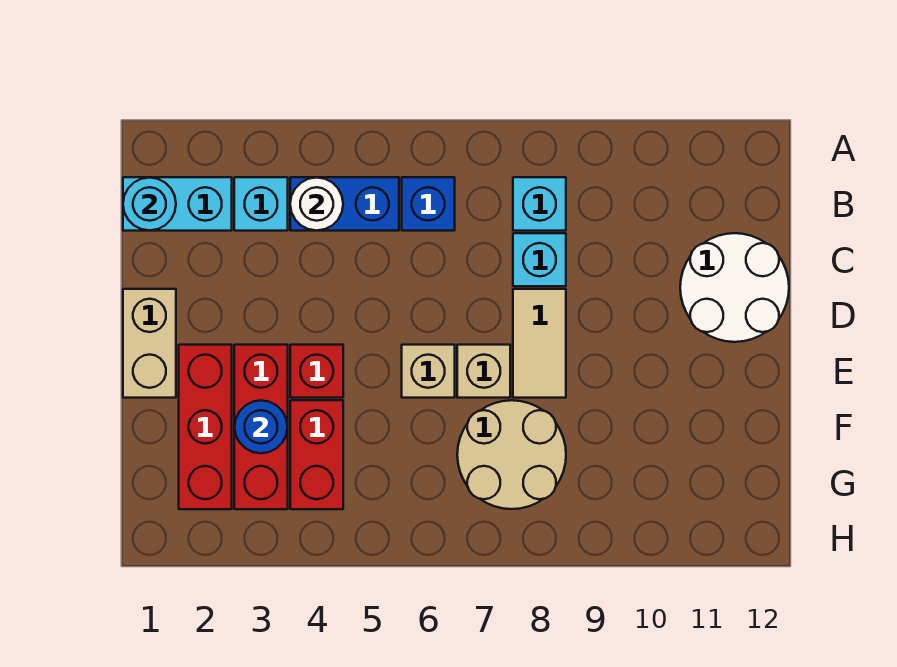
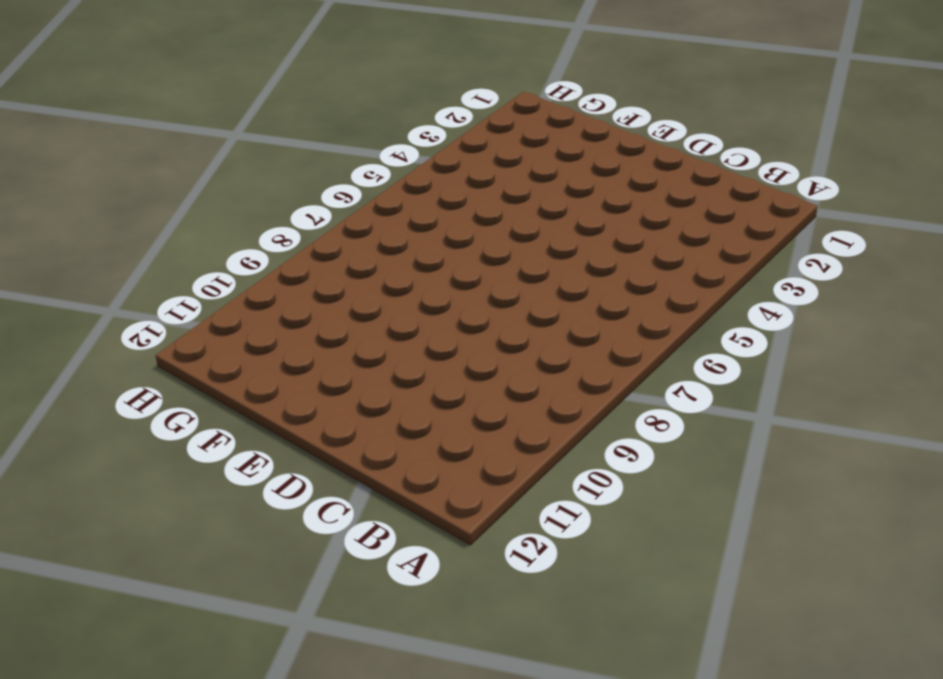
none -> cyan 1x2 brick [123,177,232,231]
none -> cyan 1x1 brick [234,177,288,231]
none -> blue 1x2 brick [290,177,399,231]

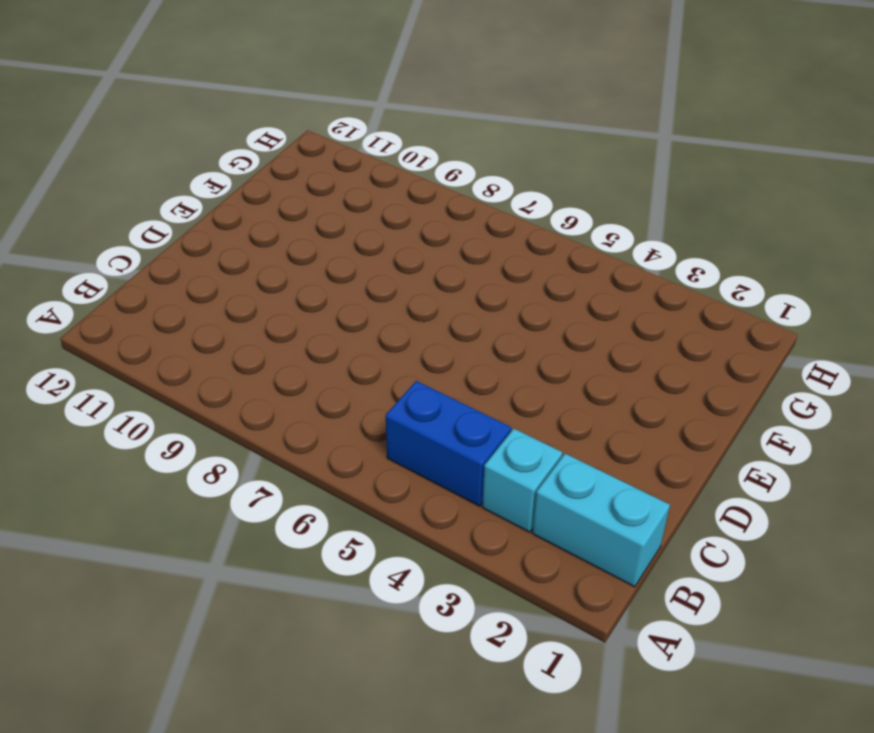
none -> blue 1x1 brick [402,177,455,231]
none -> cyan 1x1 brick [513,177,566,231]
none -> cyan 1x1 brick [513,233,566,286]

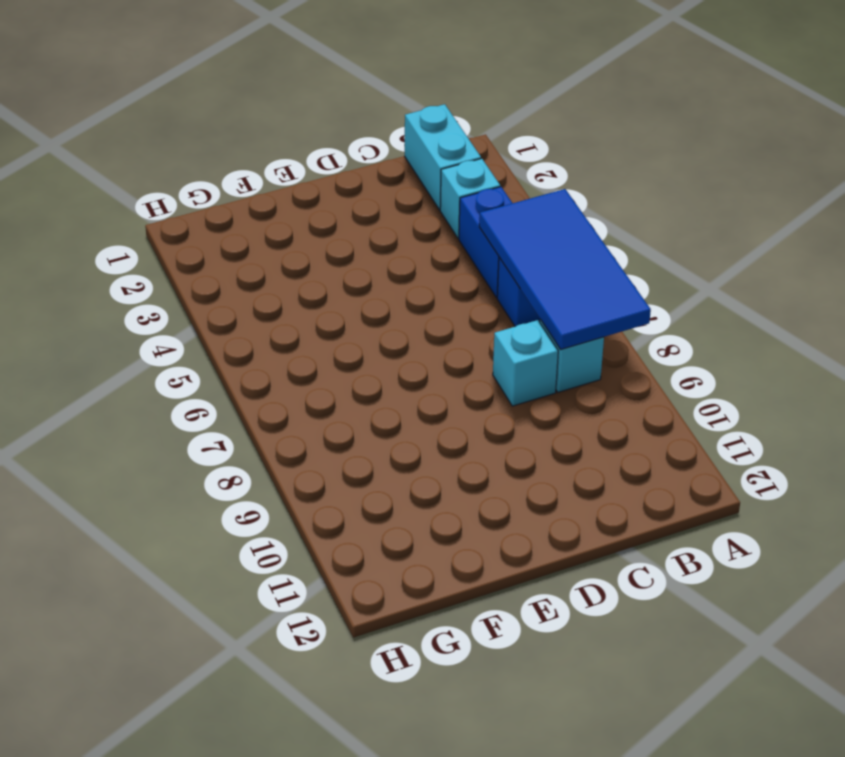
blue 2x4 tile [479,189,651,349] -> none
none -> white 2x2 round brick [680,233,789,342]
none -> tan 1x2 brick [123,289,176,398]
none -> tan 1x2 tile [513,289,566,398]

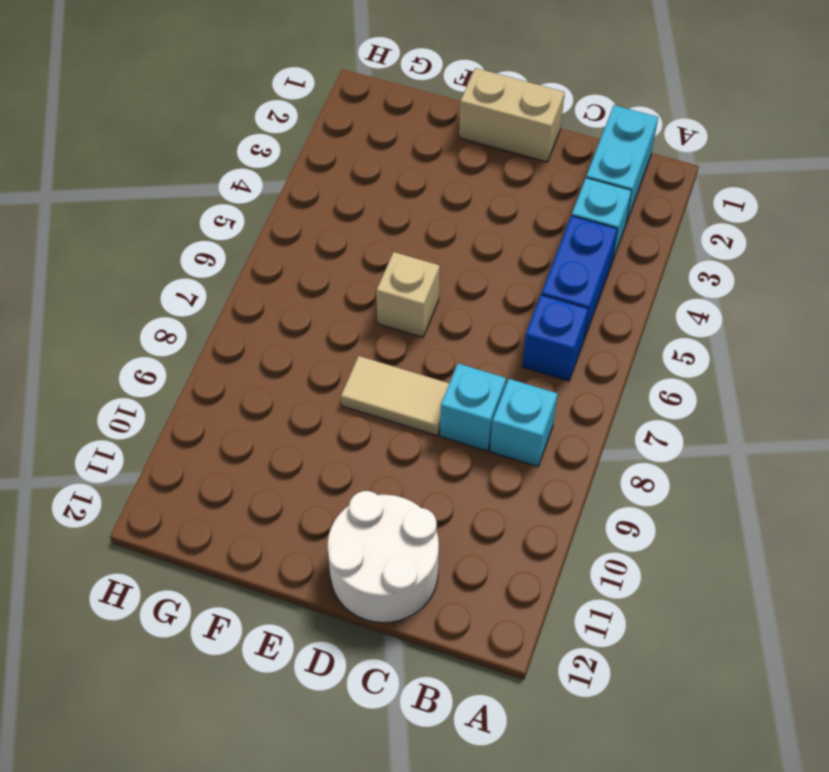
none -> red 1x3 brick [179,345,232,509]
none -> red 1x3 brick [234,345,288,509]
none -> red 1x1 brick [290,345,343,398]

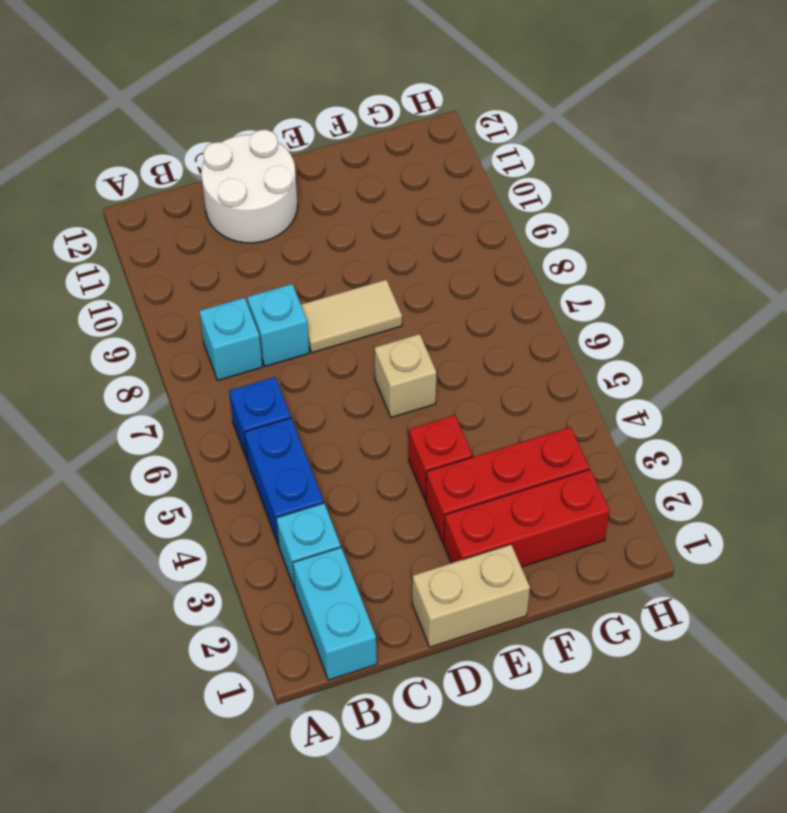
none -> tan 1x1 brick [457,345,510,398]
none -> red 1x2 brick [290,400,343,509]
none -> tan 2x2 round brick [457,400,566,509]

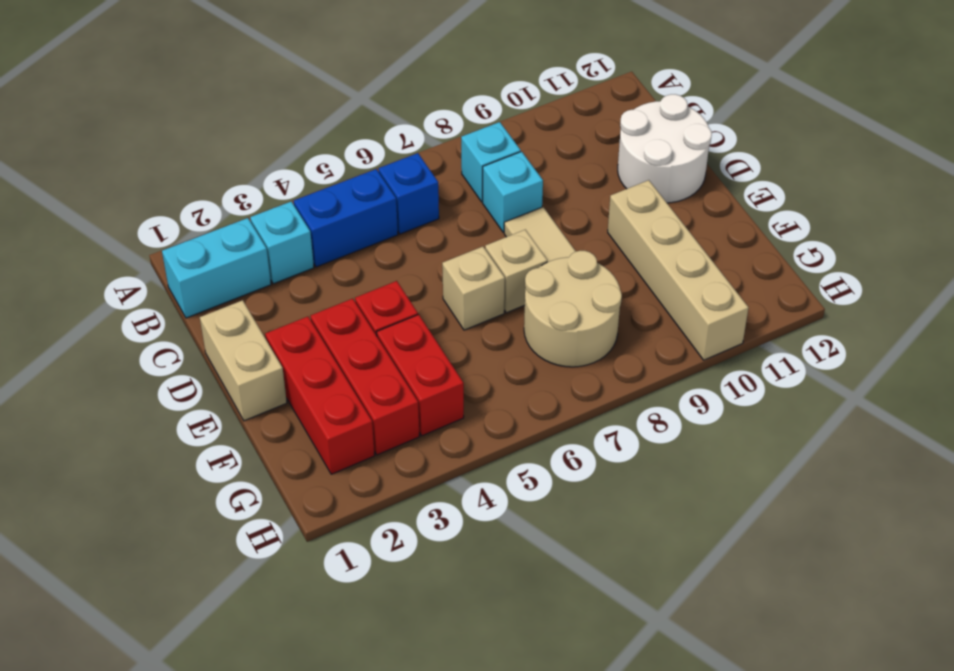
tan 1x4 brick [608,180,749,360] -> none
none -> cyan 1x1 round brick [123,177,176,231]
none -> white 1x1 round brick [290,178,343,231]
none -> blue 1x1 round brick [234,400,288,453]

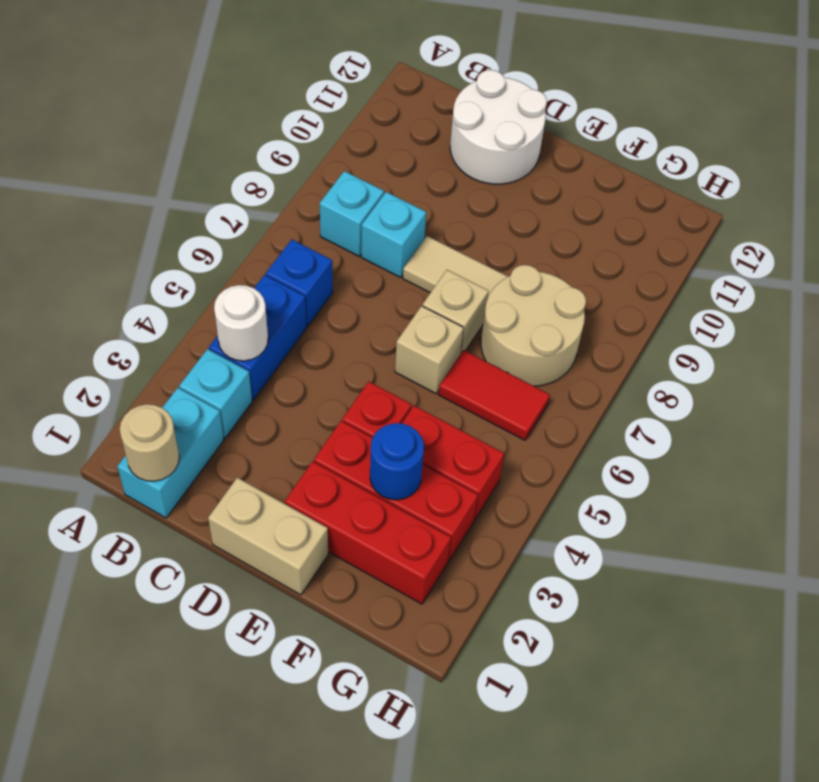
tan 1x1 round brick [120,404,179,481] -> cyan 1x1 round brick [123,177,176,231]
red 1x2 tile [439,350,550,440] -> none

